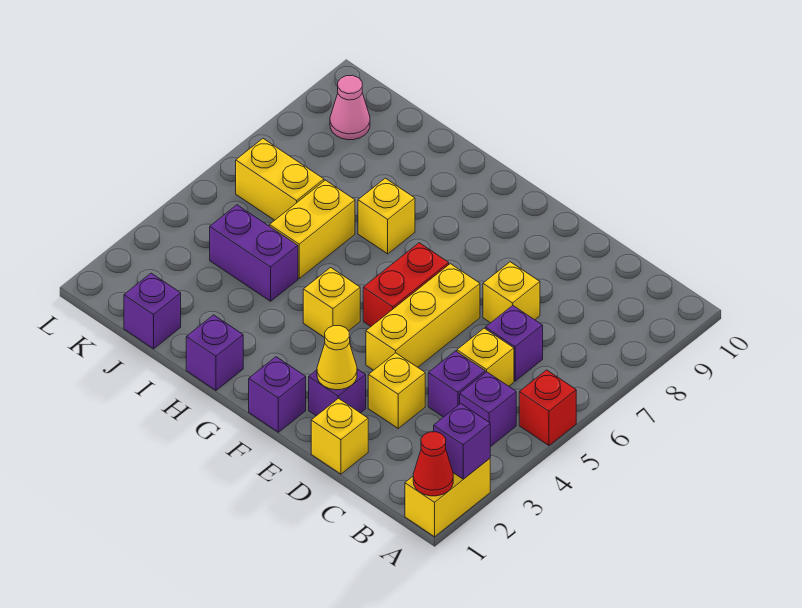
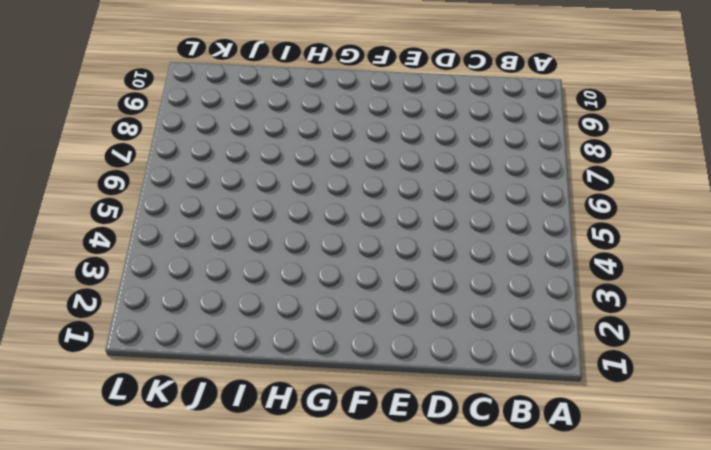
none -> yellow 1x2 brick [405,458,490,537]
none -> red 1x1 brick [519,370,576,445]
none -> purple 1x1 brick [460,372,516,447]

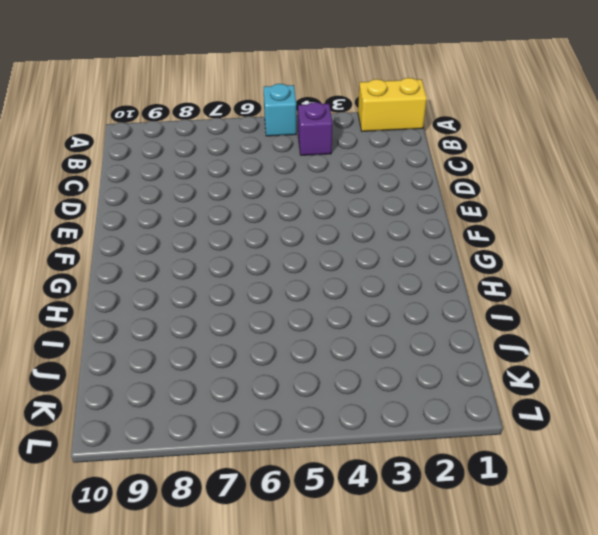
cyan 1x1 brick [264,84,296,136] -> red 1x1 brick [519,370,576,445]
none -> purple 1x1 brick [428,351,485,417]
none -> yellow 1x1 brick [457,328,514,386]
none -> purple 1x1 brick [486,306,543,381]

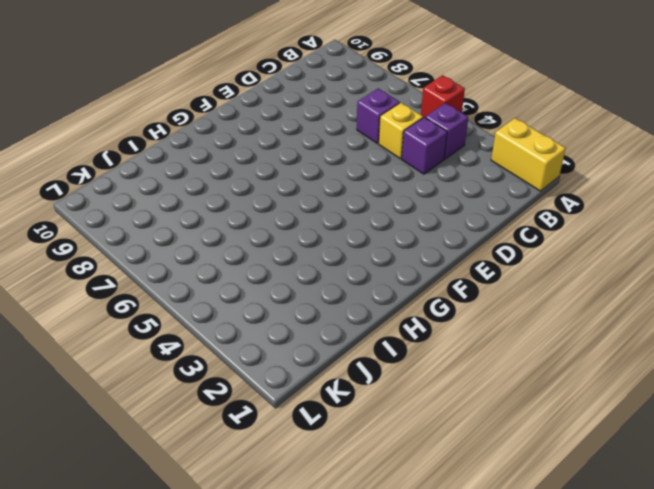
none -> yellow 1x1 brick [311,398,368,474]
none -> yellow 1x1 brick [368,353,425,428]
none -> yellow 1x1 brick [483,262,540,323]

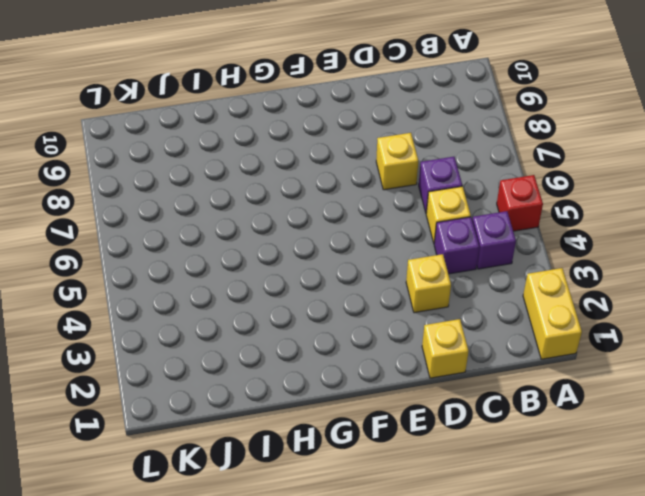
none -> purple 1x1 brick [309,369,366,416]
none -> yellow 1x3 brick [366,264,480,370]
none -> purple 1x1 brick [249,357,306,432]

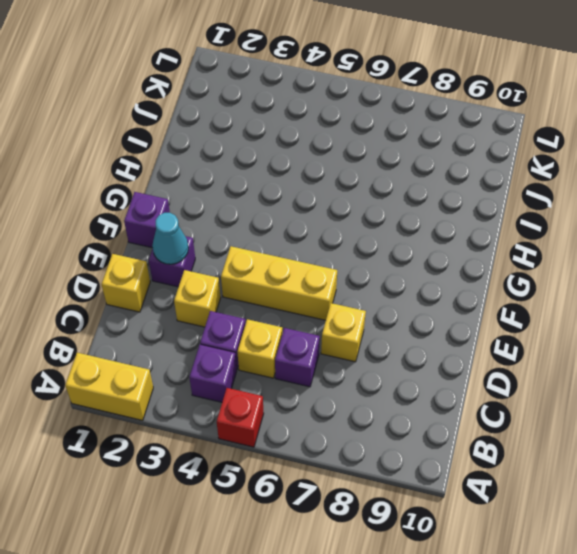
cyan 1x1 cone [152,213,189,264] -> yellow 1x1 cone [317,326,357,390]
none -> red 1x2 brick [363,243,449,326]
none -> yellow 1x1 brick [303,267,360,338]
none -> purple 1x1 brick [186,315,243,390]

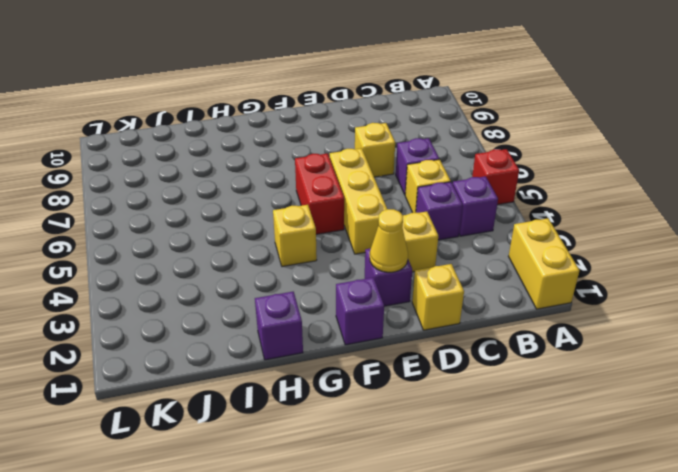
none -> yellow 1x1 brick [358,178,415,254]
none -> purple 1x2 brick [210,205,298,301]
none -> yellow 1x2 brick [270,180,355,278]

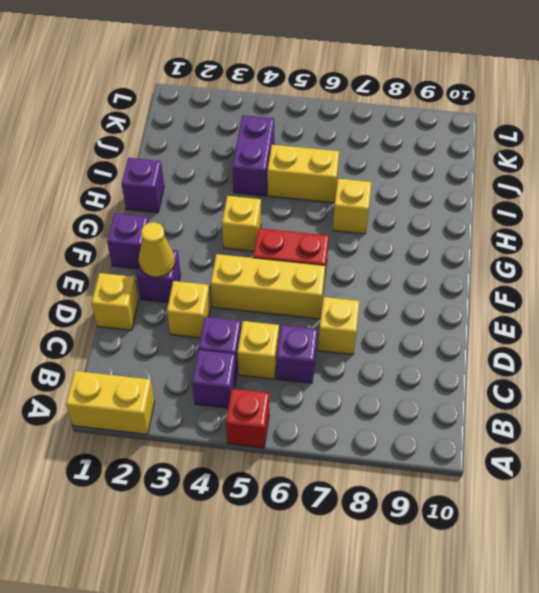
none -> purple 1x1 brick [124,273,181,349]
none -> yellow 1x2 brick [236,139,324,220]
none -> pink 1x1 cone [330,75,370,140]

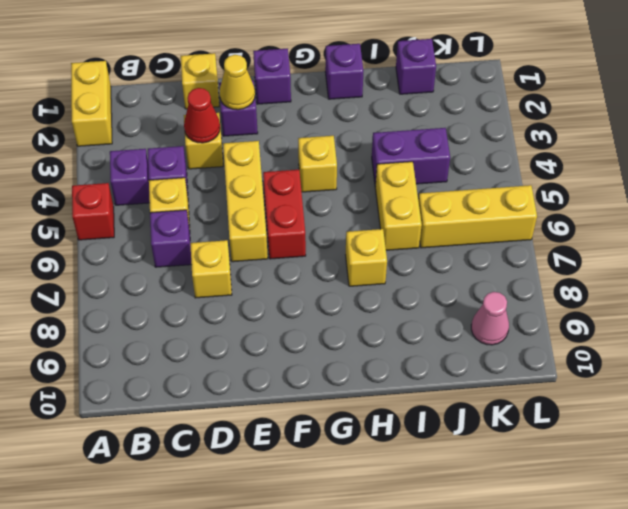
red 1x1 cone [184,88,220,143] -> red 1x1 cone moved to [413,432,453,496]
yellow 1x3 brick [418,185,537,248] -> yellow 1x2 brick [236,139,324,220]
none -> purple 1x1 brick [434,404,490,479]

